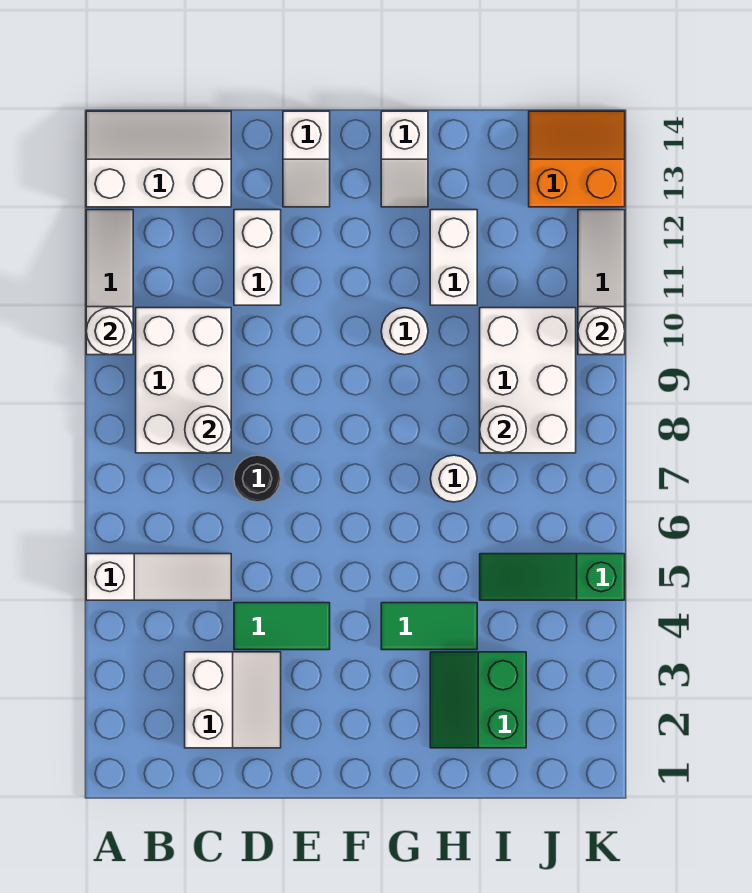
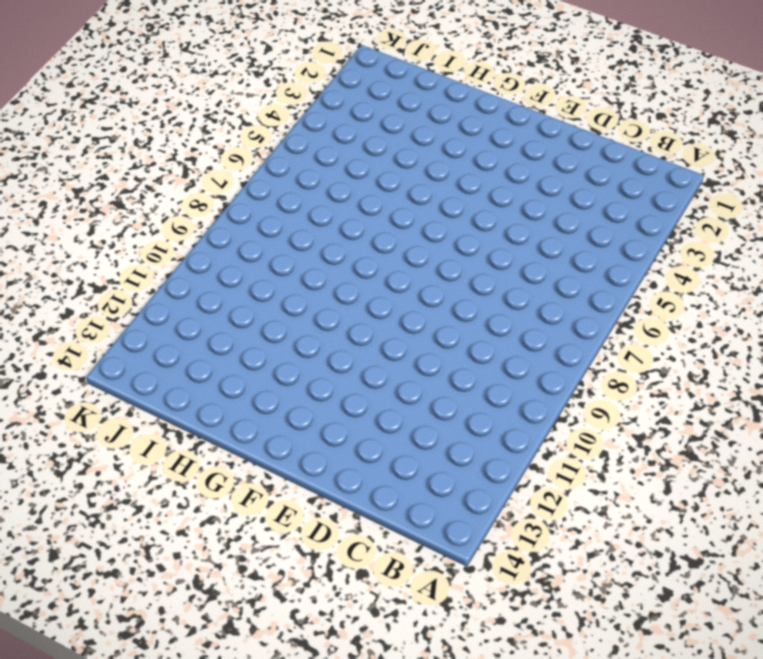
none -> white 1x3 slope [86,554,231,600]
none -> white 1x3 slope [86,210,133,355]
none -> white 2x3 slope [86,111,231,207]

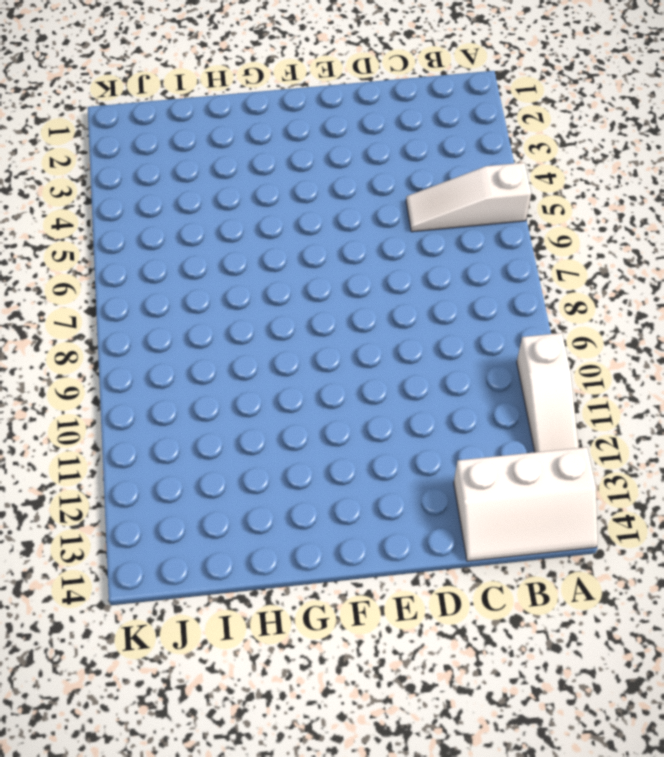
none -> white 2x3 brick [136,308,231,453]
none -> white 2x2 slope [185,652,281,748]
none -> green 1x2 tile [234,603,330,650]

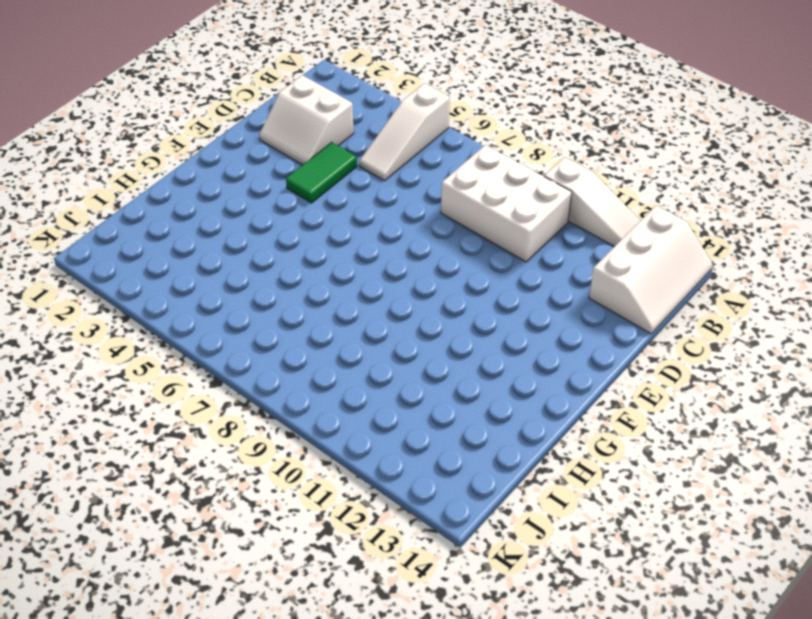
none -> black 1x1 round brick [234,455,281,502]
none -> white 1x2 brick [234,210,281,305]
none -> white 1x2 slope [283,111,330,207]

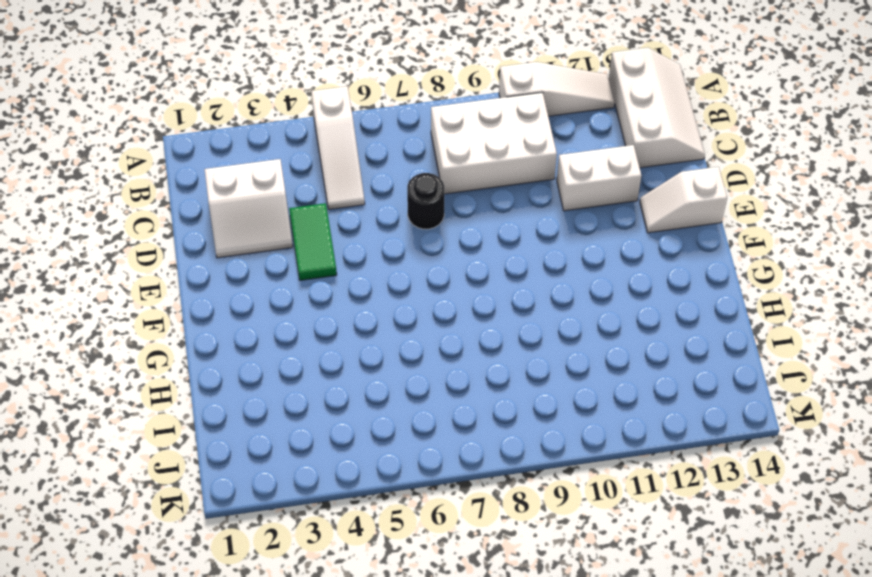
none -> green 1x2 tile [381,603,477,650]
none -> white 1x1 round brick [381,308,428,355]
none -> white 1x2 slope [381,111,428,207]

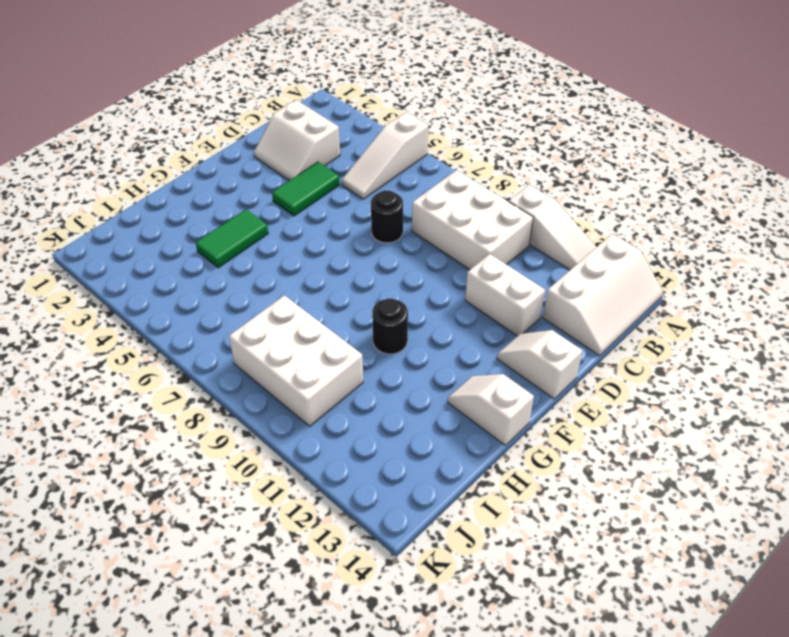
black 1x1 round brick [372,299,408,354] -> white 1x1 round brick [381,308,428,355]
none -> green 2x2 slope [430,652,526,748]
none -> white 1x1 round brick [431,455,477,502]
none -> white 1x2 brick [430,210,477,305]

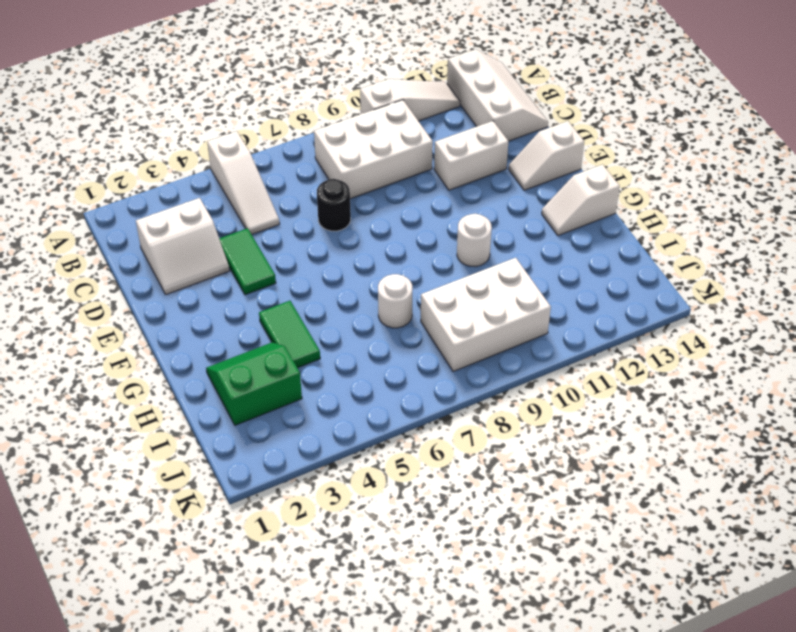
none -> white 1x2 brick [430,210,477,305]
none -> green 1x3 slope [480,554,625,600]
none -> orange 2x2 slope [529,111,625,207]

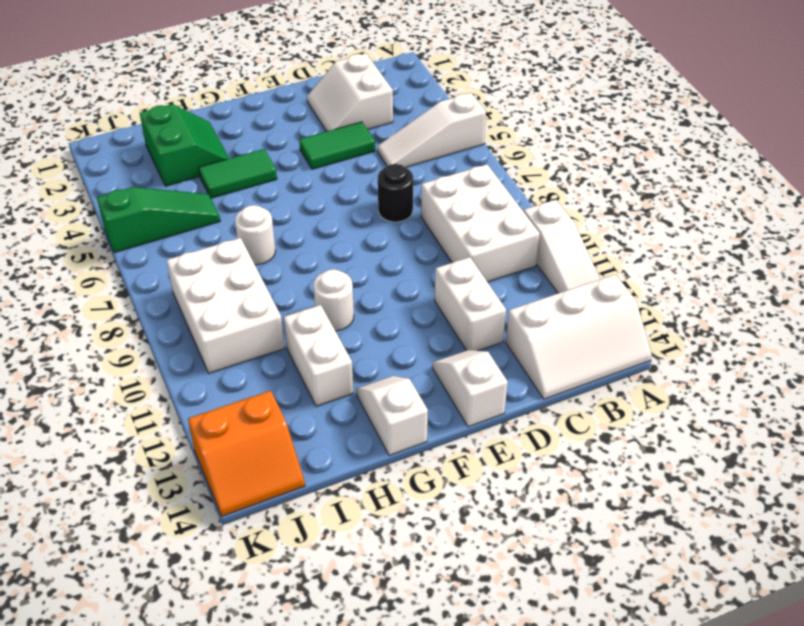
none -> white 1x3 slope [578,210,625,355]
none -> white 1x1 round brick [86,308,133,355]
none -> white 1x1 round brick [185,406,231,453]

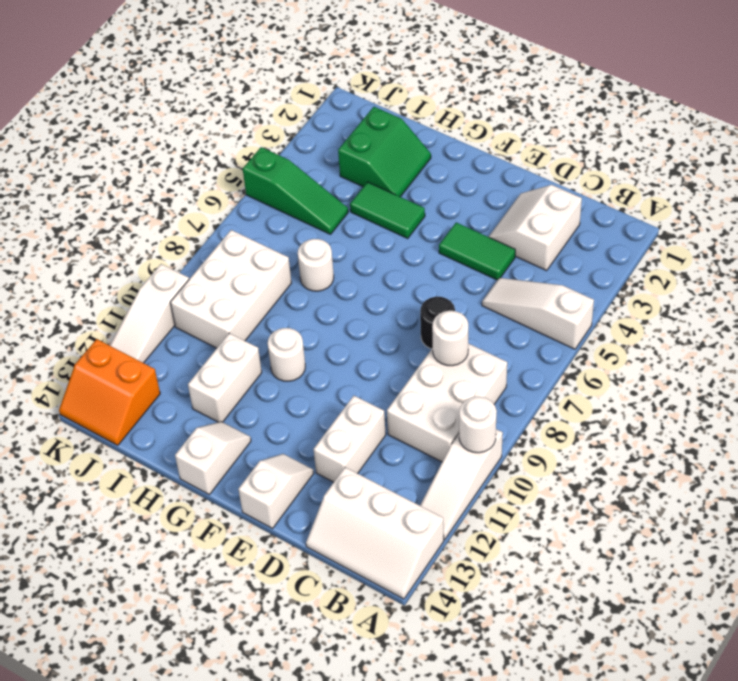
none -> white 1x1 round brick [480,406,526,453]
none -> white 1x1 round brick [578,308,625,355]

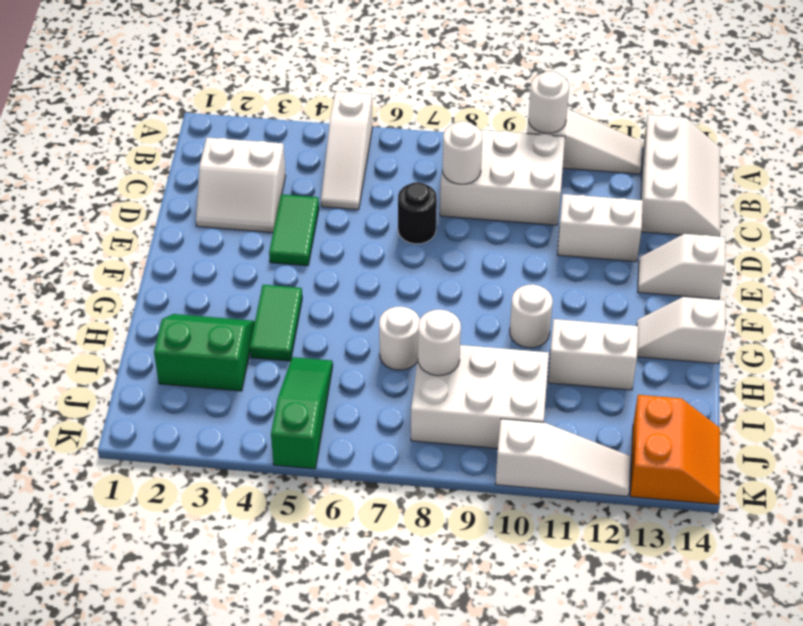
none -> white 1x1 round brick [578,308,625,355]

